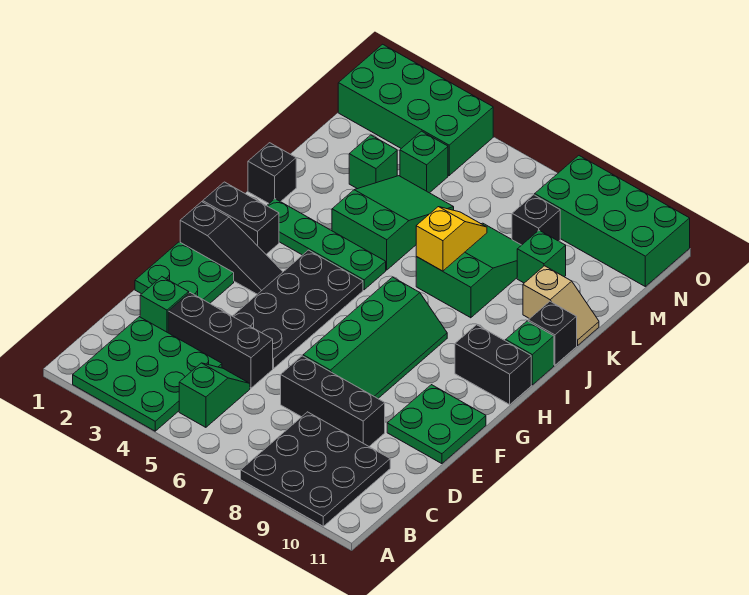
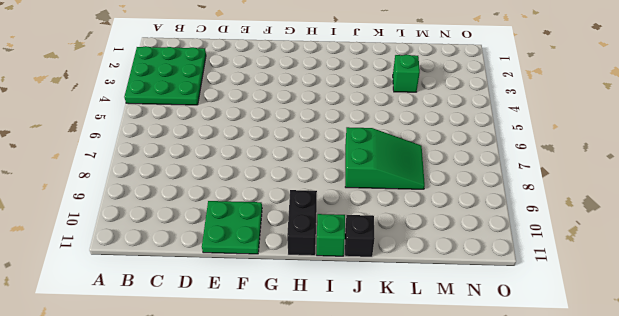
none -> black 3x3 plate [241,412,390,526]
none -> green 1x2 slope [179,363,250,427]
none -> green 1x1 brick [140,277,189,333]

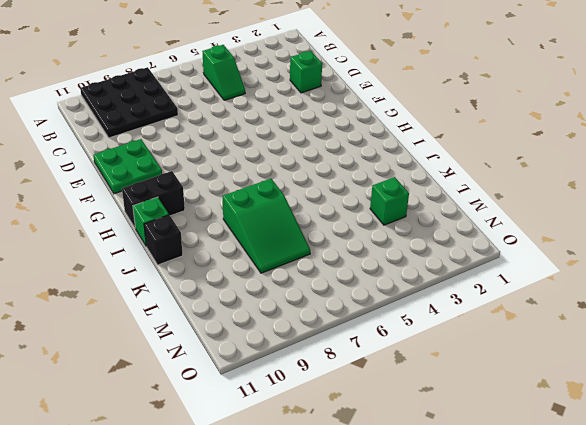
none -> green 3x3 plate [73,317,222,431]
none -> black 1x3 brick [168,293,273,388]
none -> black 1x3 brick [281,356,385,446]

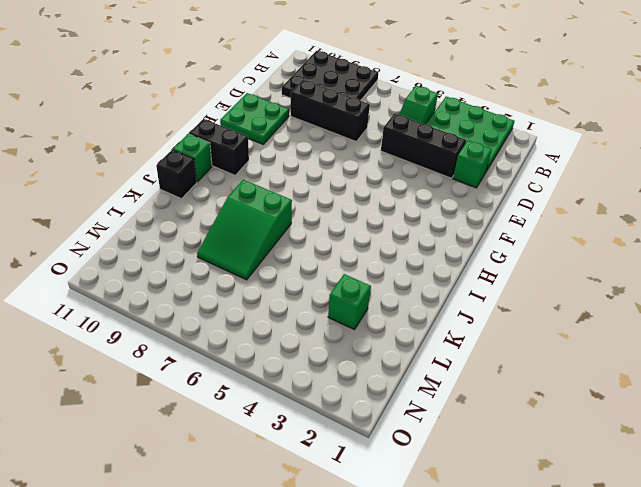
none -> green 2x2 plate [135,242,234,303]
none -> black 2x4 plate [233,250,363,368]
none -> green 2x4 slope [303,277,447,398]

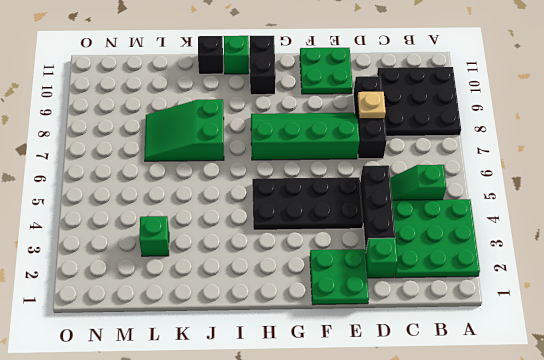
tan 1x1 plate [357,92,386,119] -> none
none -> black 1x3 slope [180,202,283,294]
none -> black 1x2 brick [203,182,279,254]
none -> green 1x4 plate [267,199,386,290]

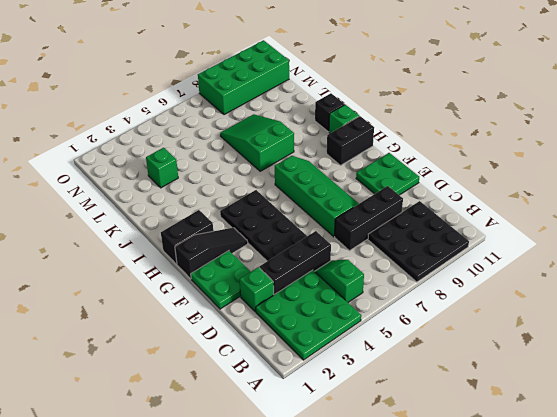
none -> green 1x4 plate [267,199,386,290]
none -> black 1x1 brick [248,143,296,203]
none -> green 2x3 slope [332,176,454,270]

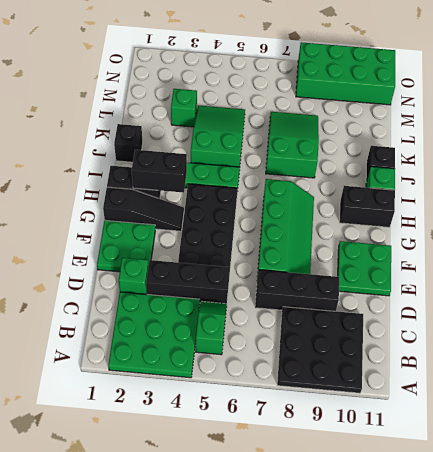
black 1x2 brick [132,150,187,193] -> none
none -> tan 1x2 slope [523,266,599,346]
none -> green 1x1 brick [517,230,566,283]
none -> green 1x1 brick [400,131,448,193]

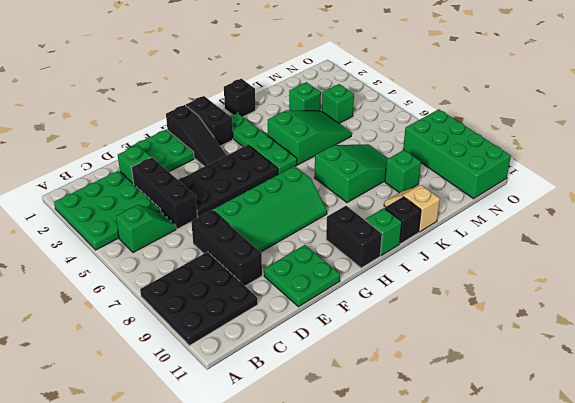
tan 1x2 slope [384,185,440,232] -> tan 1x2 slope turned to [523,266,599,346]
none -> black 1x1 brick [512,195,560,245]
none -> green 2x4 brick [338,44,493,175]
none -> yellow 1x2 slope [416,207,487,271]

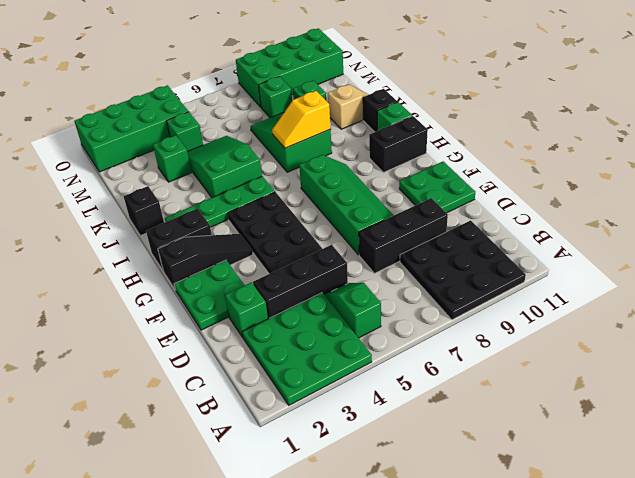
yellow 1x2 slope [272,91,330,148] -> yellow 1x2 slope turned to [416,207,487,271]
green 1x1 brick [259,76,292,118] -> black 1x1 brick [512,195,560,245]

